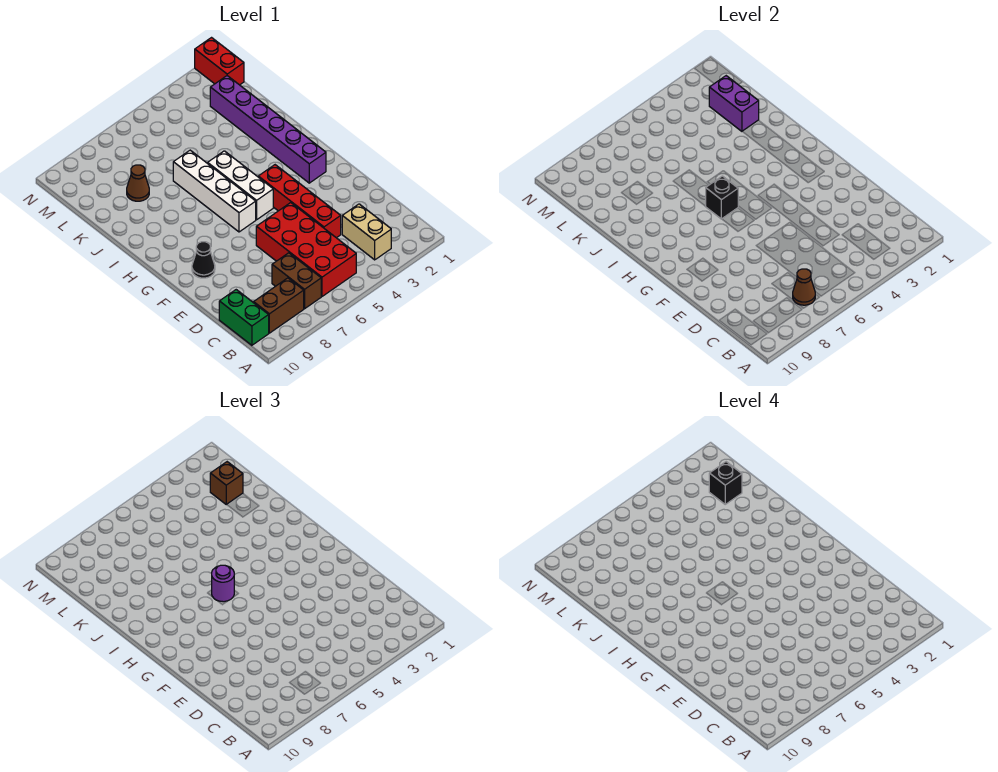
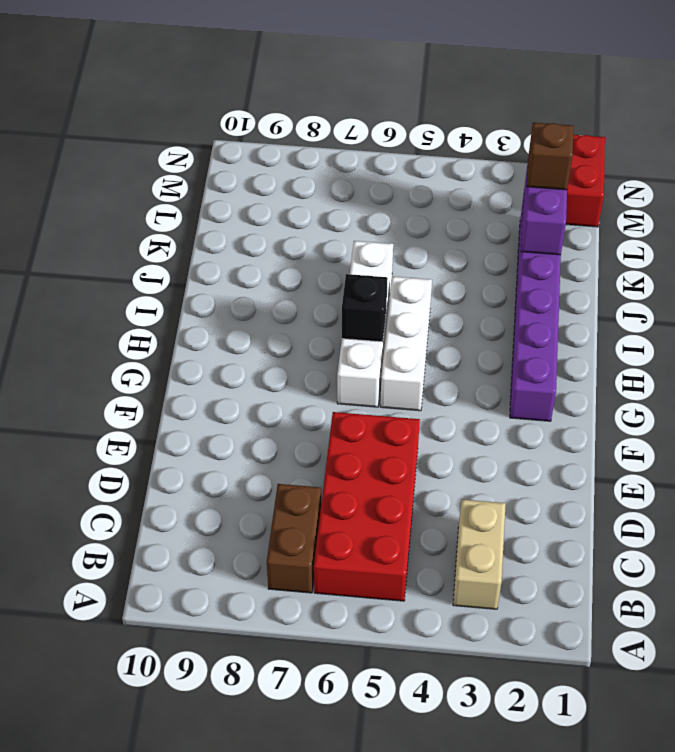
none -> brown 1x2 brick [254,278,304,333]
none -> green 1x2 brick [219,290,269,345]
none -> red 1x4 brick [258,165,341,238]

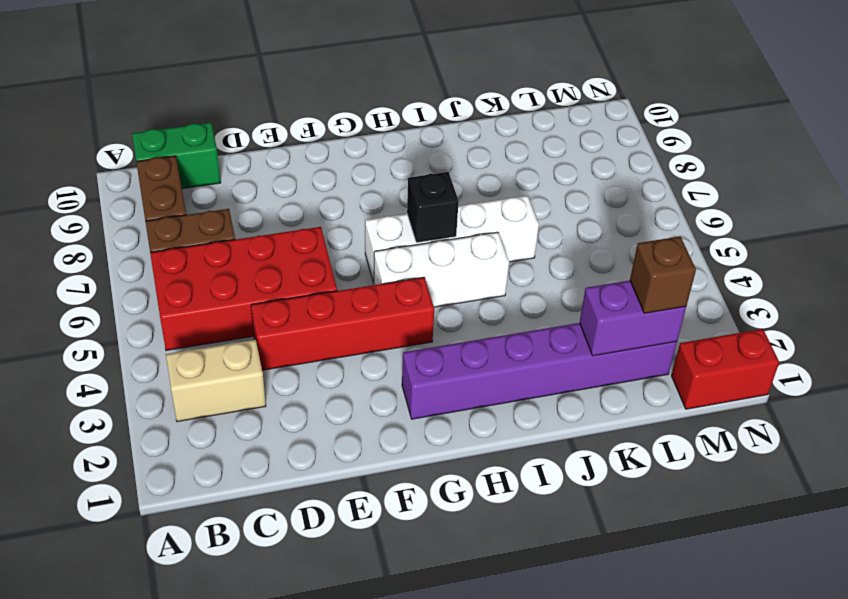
none -> black 1x1 cone [192,242,215,278]
none -> brown 1x1 cone [127,165,149,201]
none -> brown 1x1 cone [793,269,815,305]

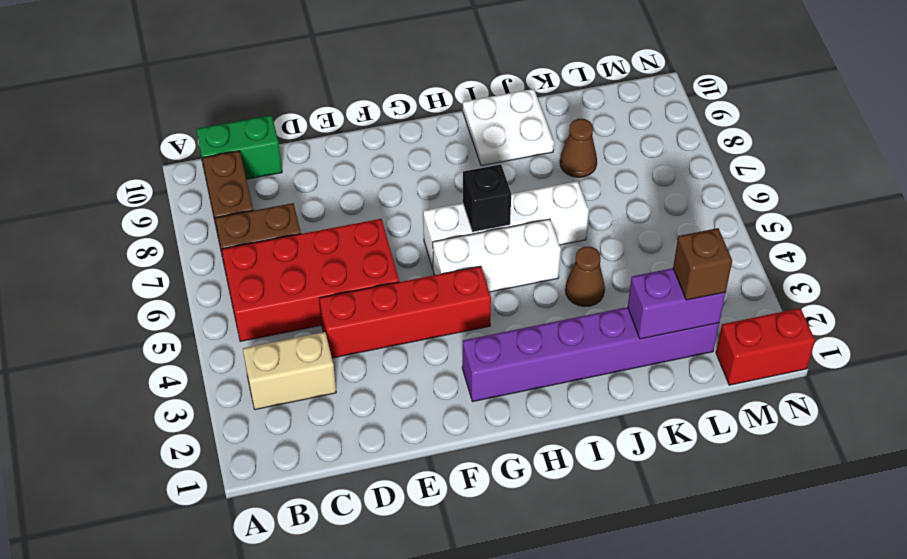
white 2x2 plate [463,89,554,166] -> none
brown 1x1 cone [565,247,605,307] -> brown 1x1 cone moved to [793,269,815,305]
none -> black 1x1 cone [192,242,215,278]
none -> purple 1x1 round brick [212,565,234,602]
none -> black 1x1 brick [709,462,742,504]

